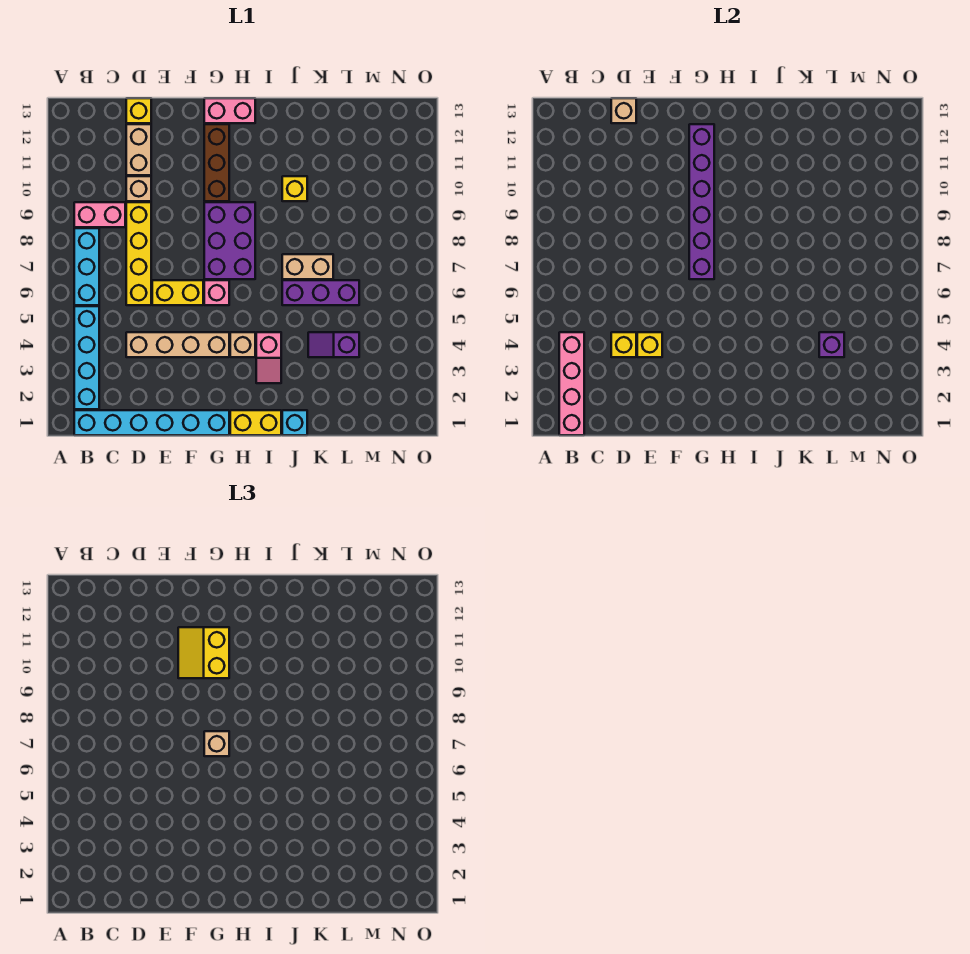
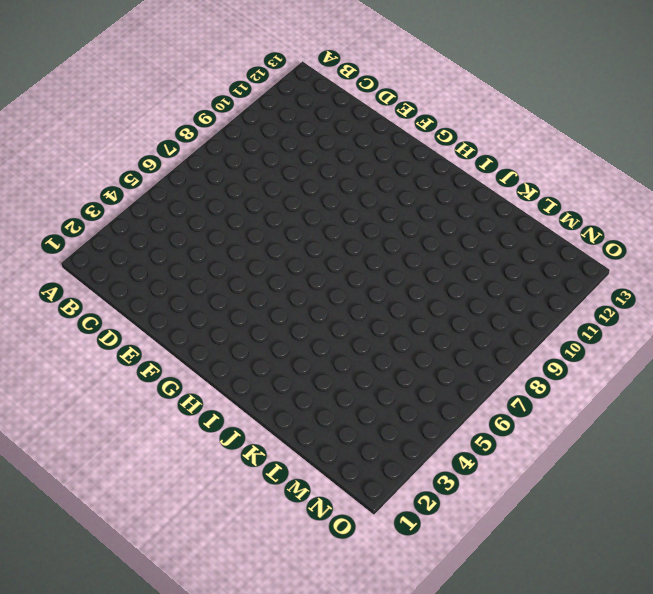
none -> cyan 1x6 brick [74,410,229,435]
none -> cyan 1x4 brick [74,306,99,409]
none -> cyan 1x3 brick [74,228,99,305]
none -> pink 1x2 brick [74,202,125,227]

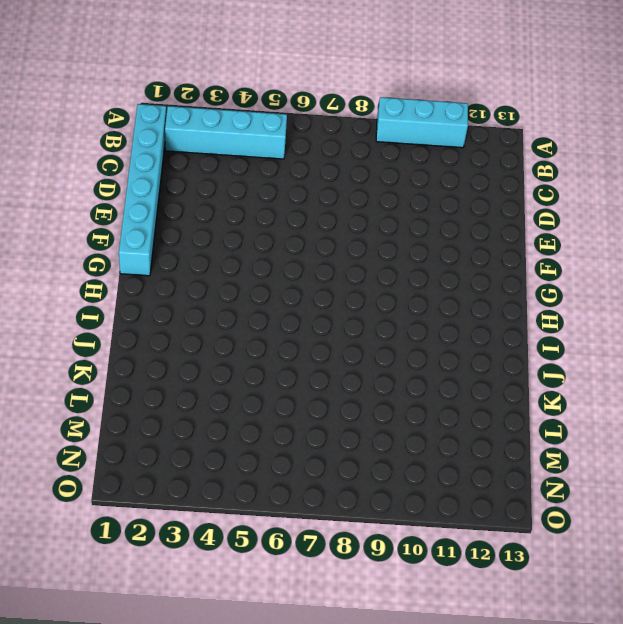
cyan 1x3 brick [376,97,468,148] -> cyan 1x3 brick moved to [74,228,99,305]
none -> pink 1x2 brick [74,202,125,227]
none -> tan 1x4 brick [126,332,229,357]
none -> yellow 1x4 brick [126,202,151,305]
none -> tan 1x1 brick [126,176,151,201]

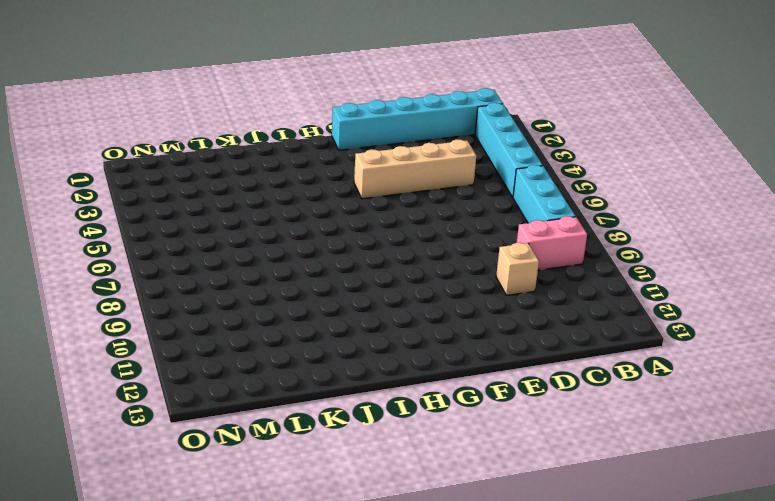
none -> yellow 1x4 brick [126,202,151,305]
none -> tan 1x2 brick [126,124,151,175]
none -> yellow 1x1 brick [126,98,151,123]
none -> yellow 1x2 brick [152,280,203,305]

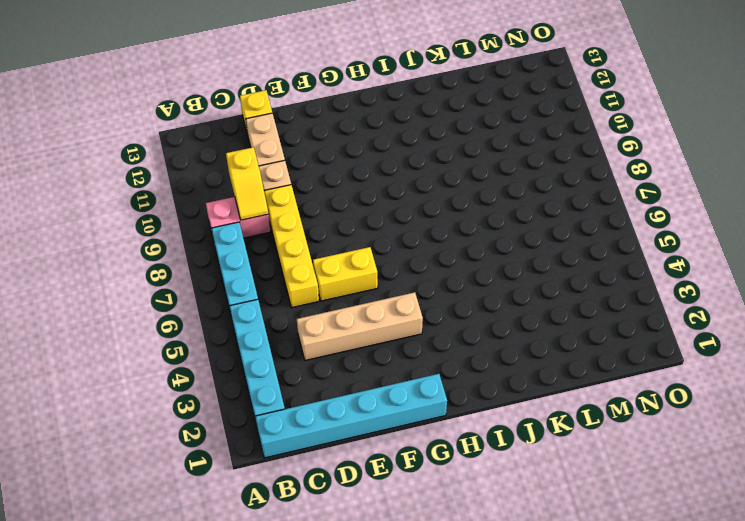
yellow 1x2 slope [226,147,268,220] -> none
none -> pink 1x1 brick [204,280,229,305]
none -> purple 2x3 brick [204,202,255,279]
none -> brown 1x3 brick [204,124,229,201]
none -> pink 1x2 brick [204,98,255,123]

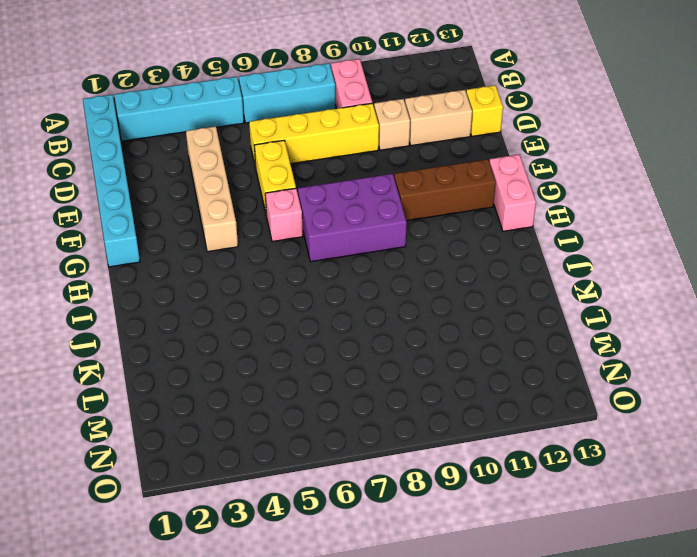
none -> yellow 1x2 brick [230,410,281,435]
none -> tan 1x1 brick [230,332,255,357]
none -> pink 1x2 slope [256,332,281,383]
none -> cyan 1x1 brick [282,410,307,435]

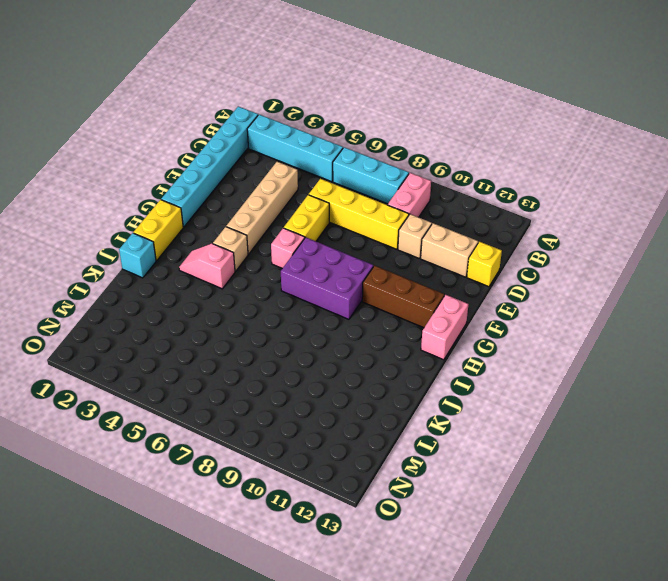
none -> purple 1x3 brick [282,280,359,305]
none -> tan 1x2 brick [282,254,333,279]
none -> yellow 1x1 brick [282,176,307,201]
none -> purple 1x2 slope [308,332,359,357]

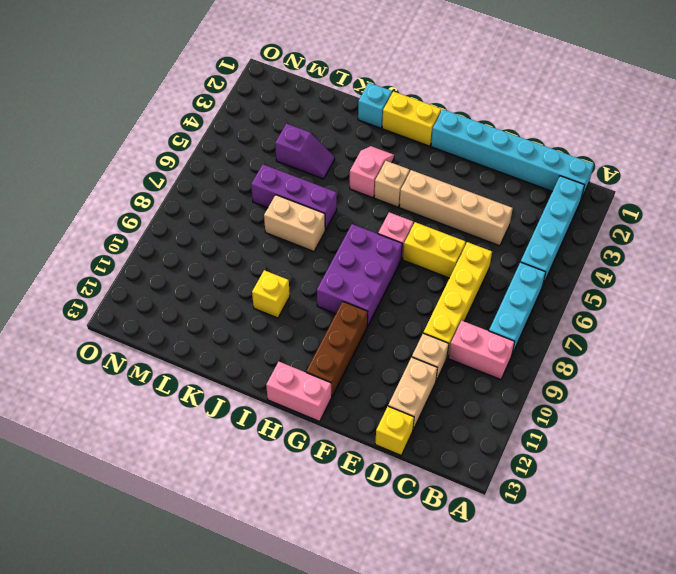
none -> pink 1x4 brick [559,332,584,435]
none -> yellow 1x1 brick [611,332,636,357]
none -> tan 1x1 brick [611,98,636,123]
none -> yellow 1x1 brick [637,332,662,357]

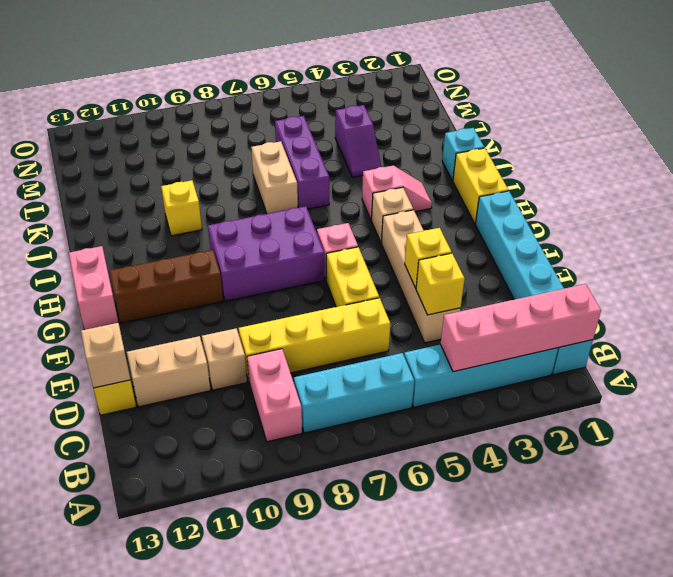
none -> purple 1x6 brick [689,124,714,279]
none -> purple 1x1 brick [819,332,844,357]
none -> yellow 2x2 slope [178,627,229,678]
none -> tan 1x1 brick [204,731,229,756]

